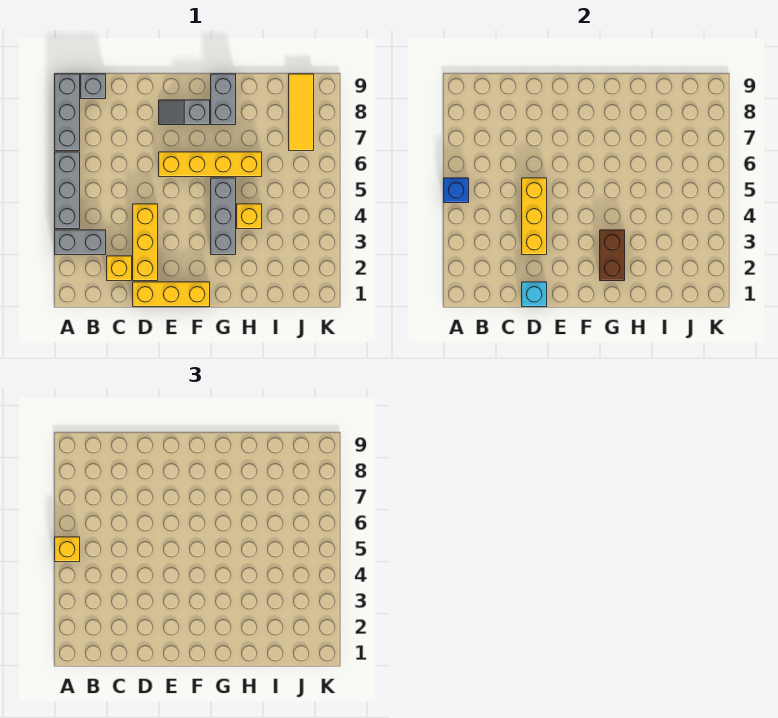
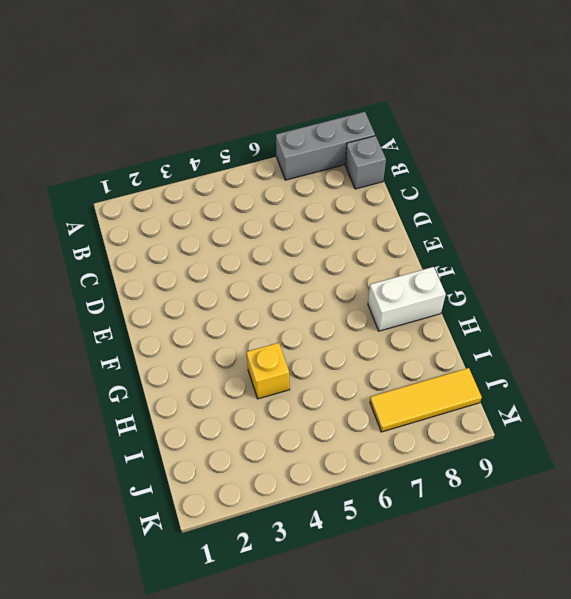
white 1x2 brick [368,267,446,331] -> grey 1x2 brick [211,74,236,125]
none -> grey 1x2 brick [55,230,106,255]
none -> grey 1x3 brick [55,152,80,229]
none -> yellow 1x1 brick [107,256,132,281]

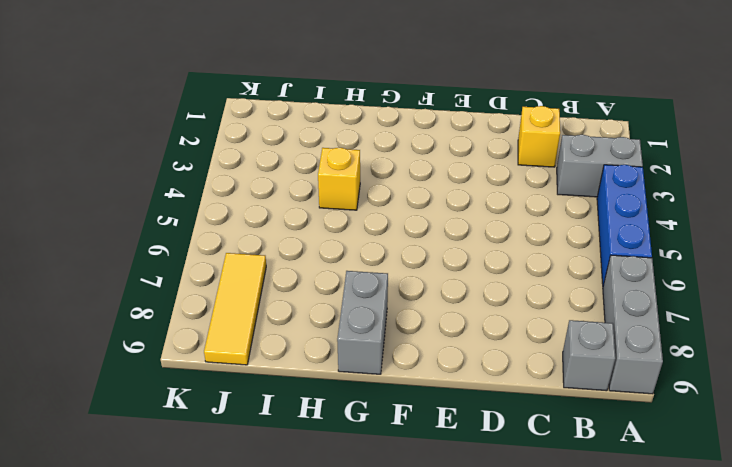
blue 1x3 brick [597,165,652,285] -> grey 1x3 brick [55,152,80,229]
none -> yellow 1x3 brick [133,282,210,307]
none -> yellow 1x3 brick [133,204,158,281]
none -> yellow 1x4 brick [159,152,262,177]

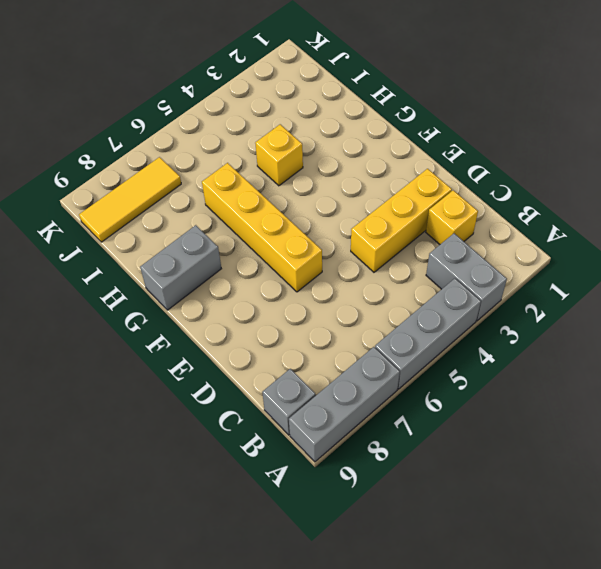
none -> yellow 1x3 brick [133,282,210,307]
none -> grey 1x2 slope [159,100,210,125]
none -> grey 1x3 brick [211,178,236,255]

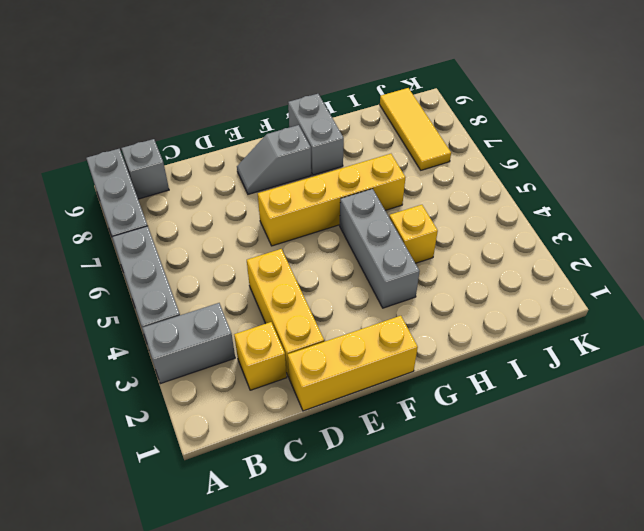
none -> blue 1x1 brick [444,178,469,203]
none -> cyan 1x1 brick [522,282,547,307]
none -> yellow 1x3 brick [522,178,547,255]

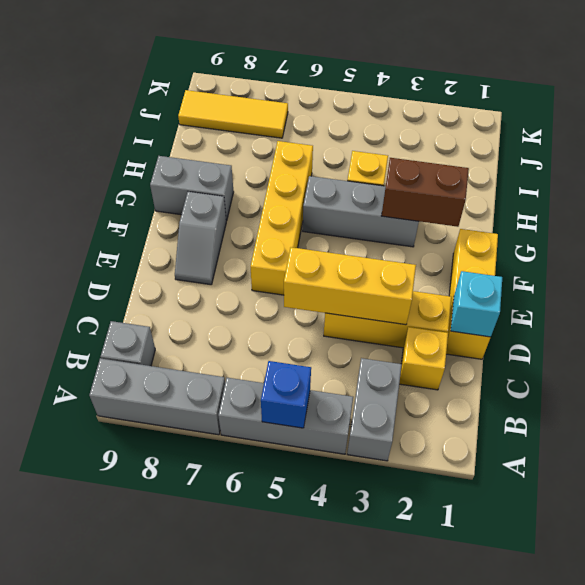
none -> yellow 1x1 brick [55,537,80,562]

